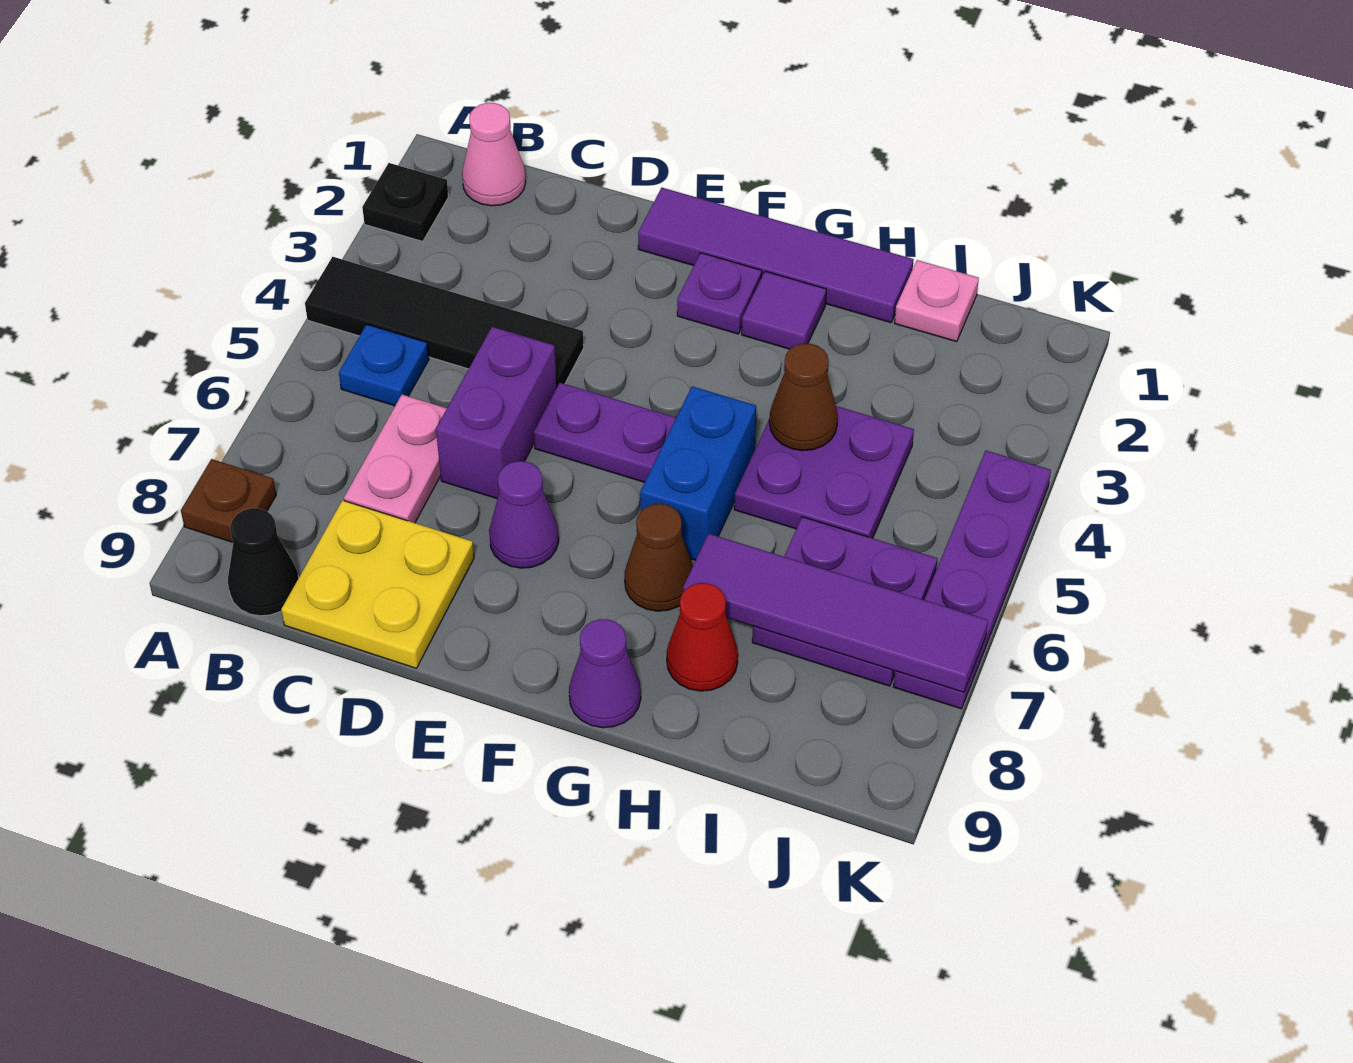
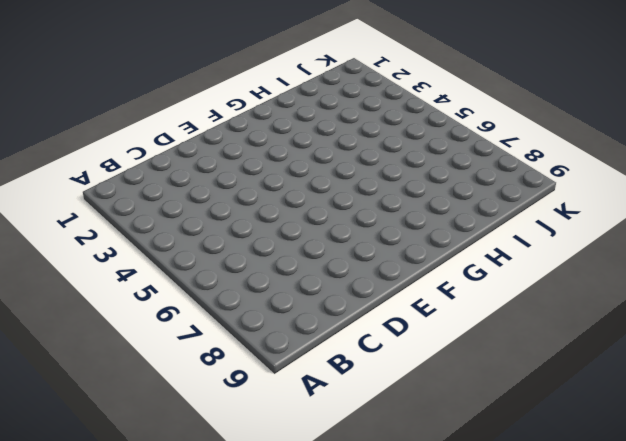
none -> black 1x1 plate [362,163,448,241]
none -> black 1x4 tile [305,257,584,386]
none -> brown 1x1 plate [181,459,276,542]

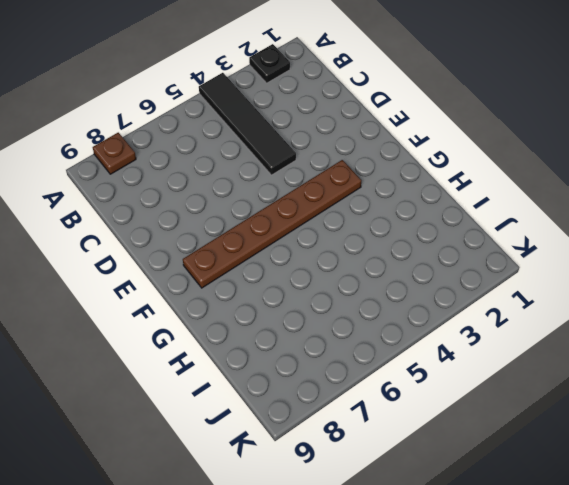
brown 1x6 plate [183,160,361,288] -> purple 1x2 plate [534,383,676,482]
none -> pink 1x1 cone [462,103,526,206]
none -> blue 1x1 plate [339,324,429,406]
none -> black 1x1 cone [228,508,298,616]

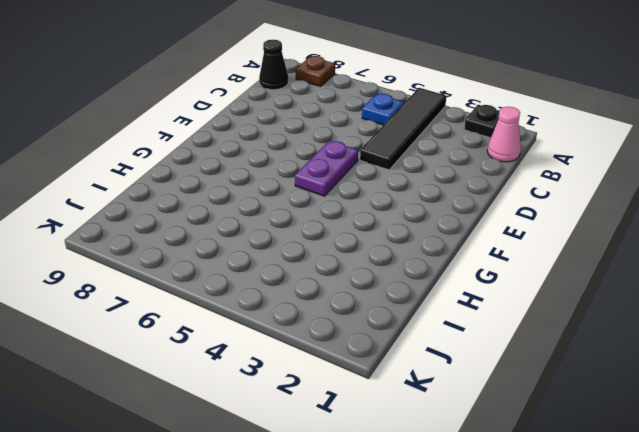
none -> pink 1x2 plate [344,395,447,523]
none -> yellow 2x2 plate [281,500,474,668]
none -> purple 1x2 brick [436,327,557,499]

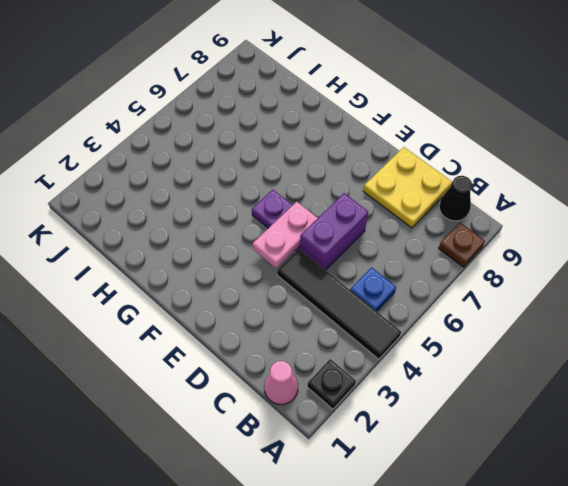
pink 1x2 plate [253,202,318,268] -> pink 1x2 plate moved to [344,395,447,523]
none -> purple 1x4 tile [638,188,914,323]
none -> purple 1x1 cone [489,461,559,568]
none -> purple 1x1 plate [677,253,762,334]

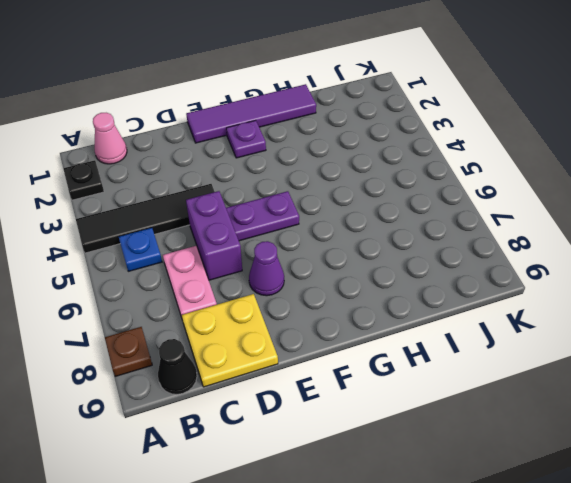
none -> purple 1x1 tile [742,271,826,349]
none -> blue 1x2 brick [640,386,756,560]
none -> brown 1x1 cone [625,504,693,611]

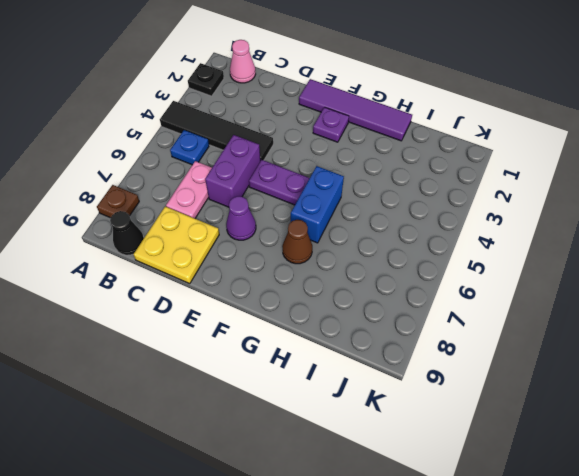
none -> purple 1x1 tile [742,271,826,349]
none -> purple 1x1 cone [569,619,641,728]
none -> purple 2x2 plate [734,406,914,538]

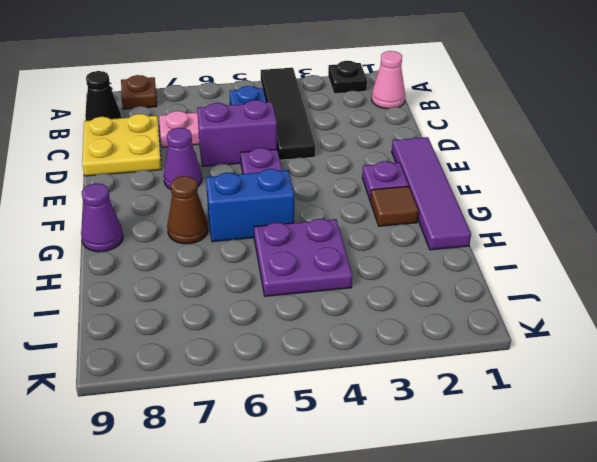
brown 1x1 tile [370,186,419,226] -> purple 1x1 tile [742,271,826,349]
none -> red 1x1 cone [667,583,738,691]
none -> pink 1x1 plate [895,260,979,342]
none -> purple 2x2 plate [752,517,937,686]

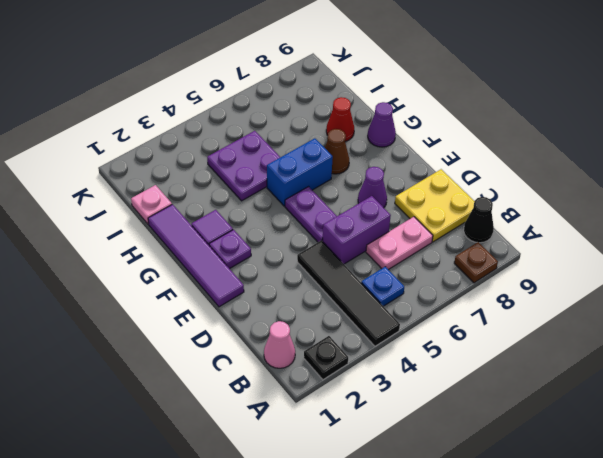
none -> purple 2x2 plate [752,517,937,686]
none -> purple 1x4 plate [893,451,1051,709]
none -> brown 1x1 cone [769,344,838,451]

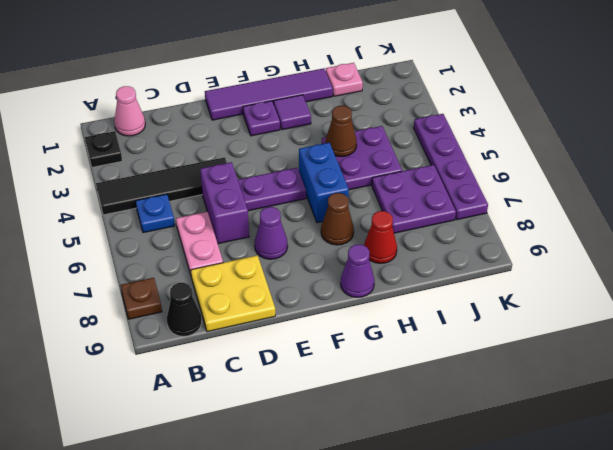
none -> purple 1x4 tile [683,533,988,692]

